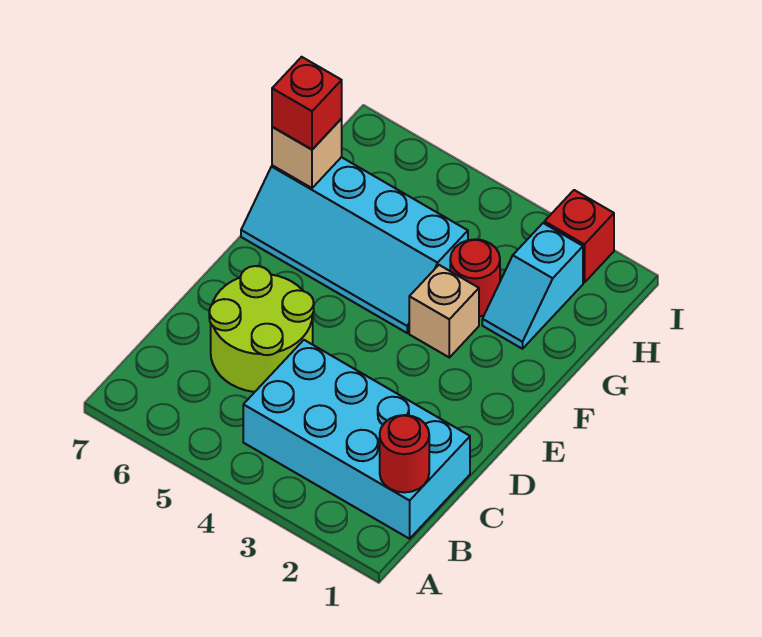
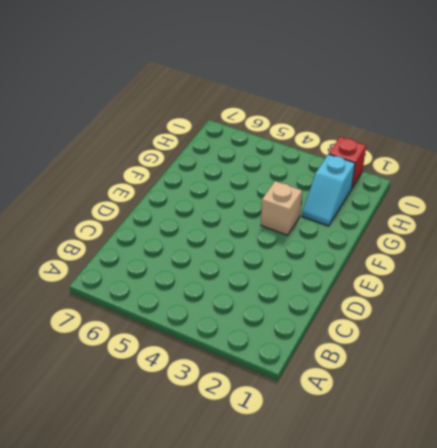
none -> cyan 2x4 brick [243,340,470,539]
none -> lime 2x2 round brick [209,266,314,392]

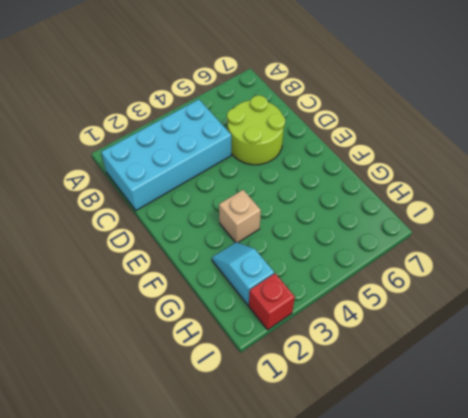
none -> cyan 2x4 slope [241,157,468,333]
none -> red 1x1 round brick [450,239,500,316]

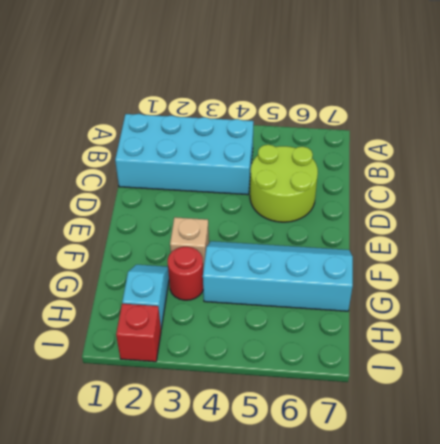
none -> red 1x1 round brick [380,415,429,492]
none -> tan 1x1 brick [272,119,342,188]

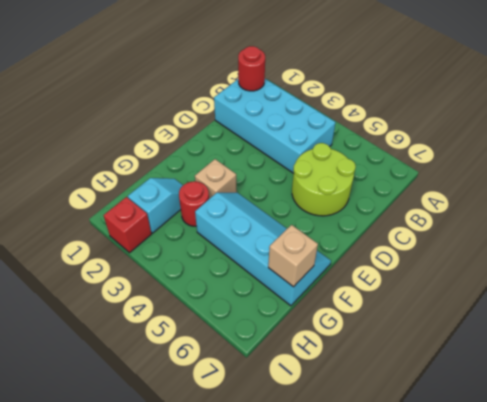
none -> red 1x1 brick [272,57,342,149]

